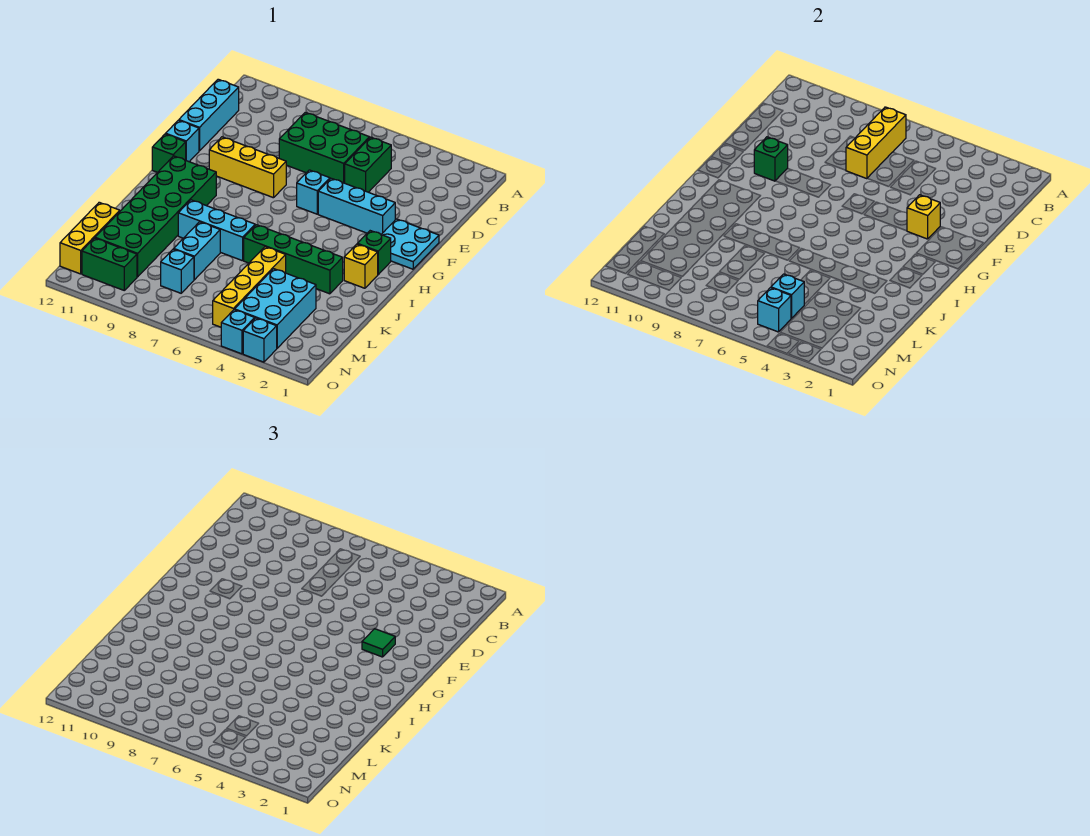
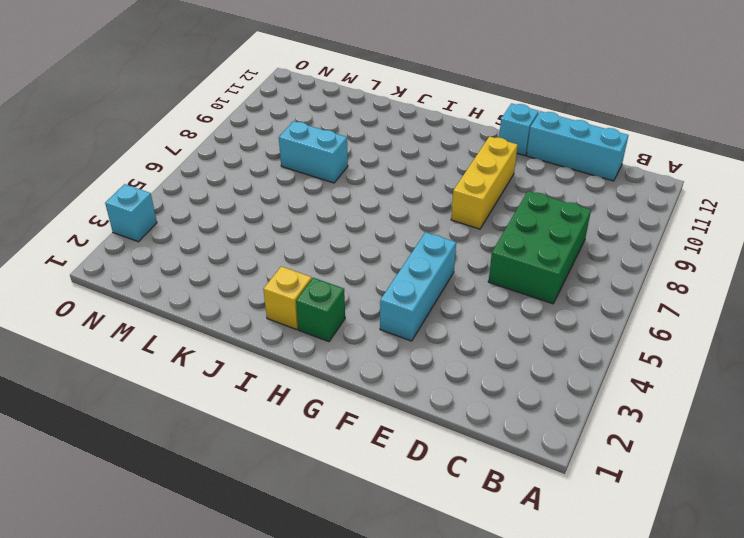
none -> green 1x2 brick [345,137,391,192]
none -> cyan 2x2 plate [381,219,439,269]
none -> cyan 1x1 brick [297,170,330,214]

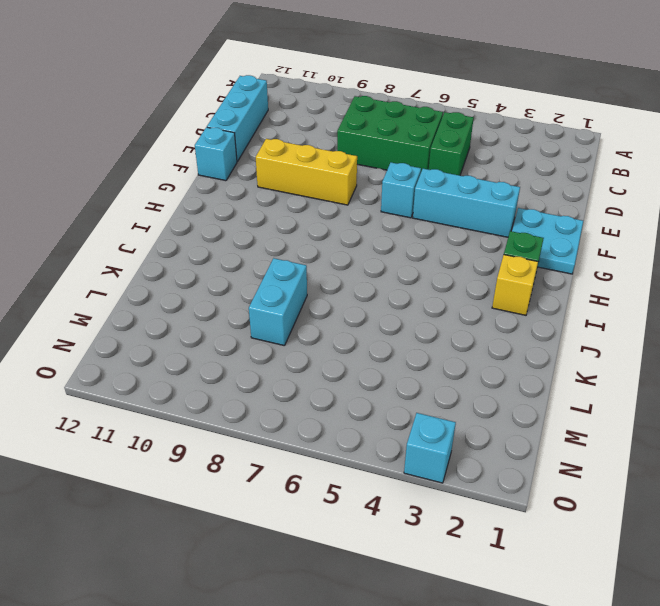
none -> green 1x1 brick [152,134,186,172]
none -> green 2x6 brick [95,156,216,277]
none -> green 1x4 brick [244,225,343,294]

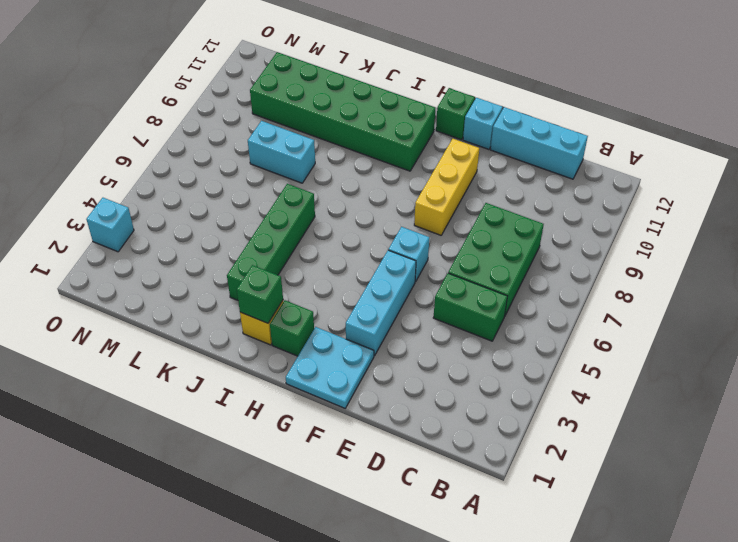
green 1x1 brick [237,265,283,323] -> green 1x1 brick moved to [754,137,788,181]
none -> cyan 1x3 brick [178,200,255,261]
none -> yellow 1x4 brick [213,247,286,327]
none -> cyan 2x3 brick [235,269,316,348]

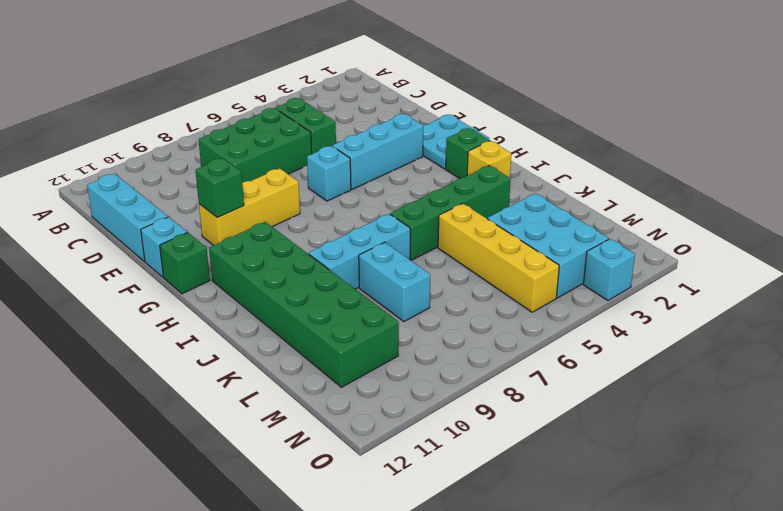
none -> yellow 1x3 brick [60,202,120,274]
none -> cyan 1x1 brick [161,249,194,293]
none -> green 1x2 brick [82,238,137,290]

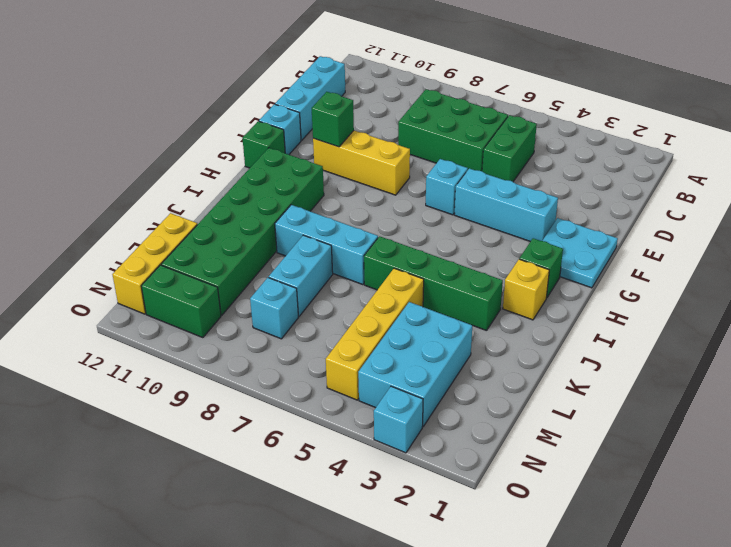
none -> cyan 1x1 brick [221,310,255,354]
none -> yellow 1x3 brick [846,107,906,179]
none -> yellow 1x1 brick [907,195,940,239]

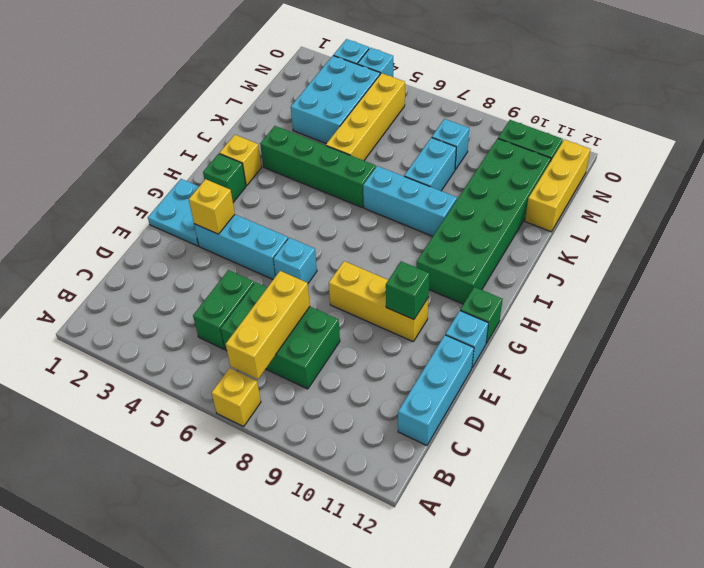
yellow 1x1 brick [212,368,261,427] -> none
none -> cyan 1x1 brick [771,274,804,318]
none -> cyan 1x1 brick [758,288,791,332]
none -> green 1x1 tile [362,629,395,657]

